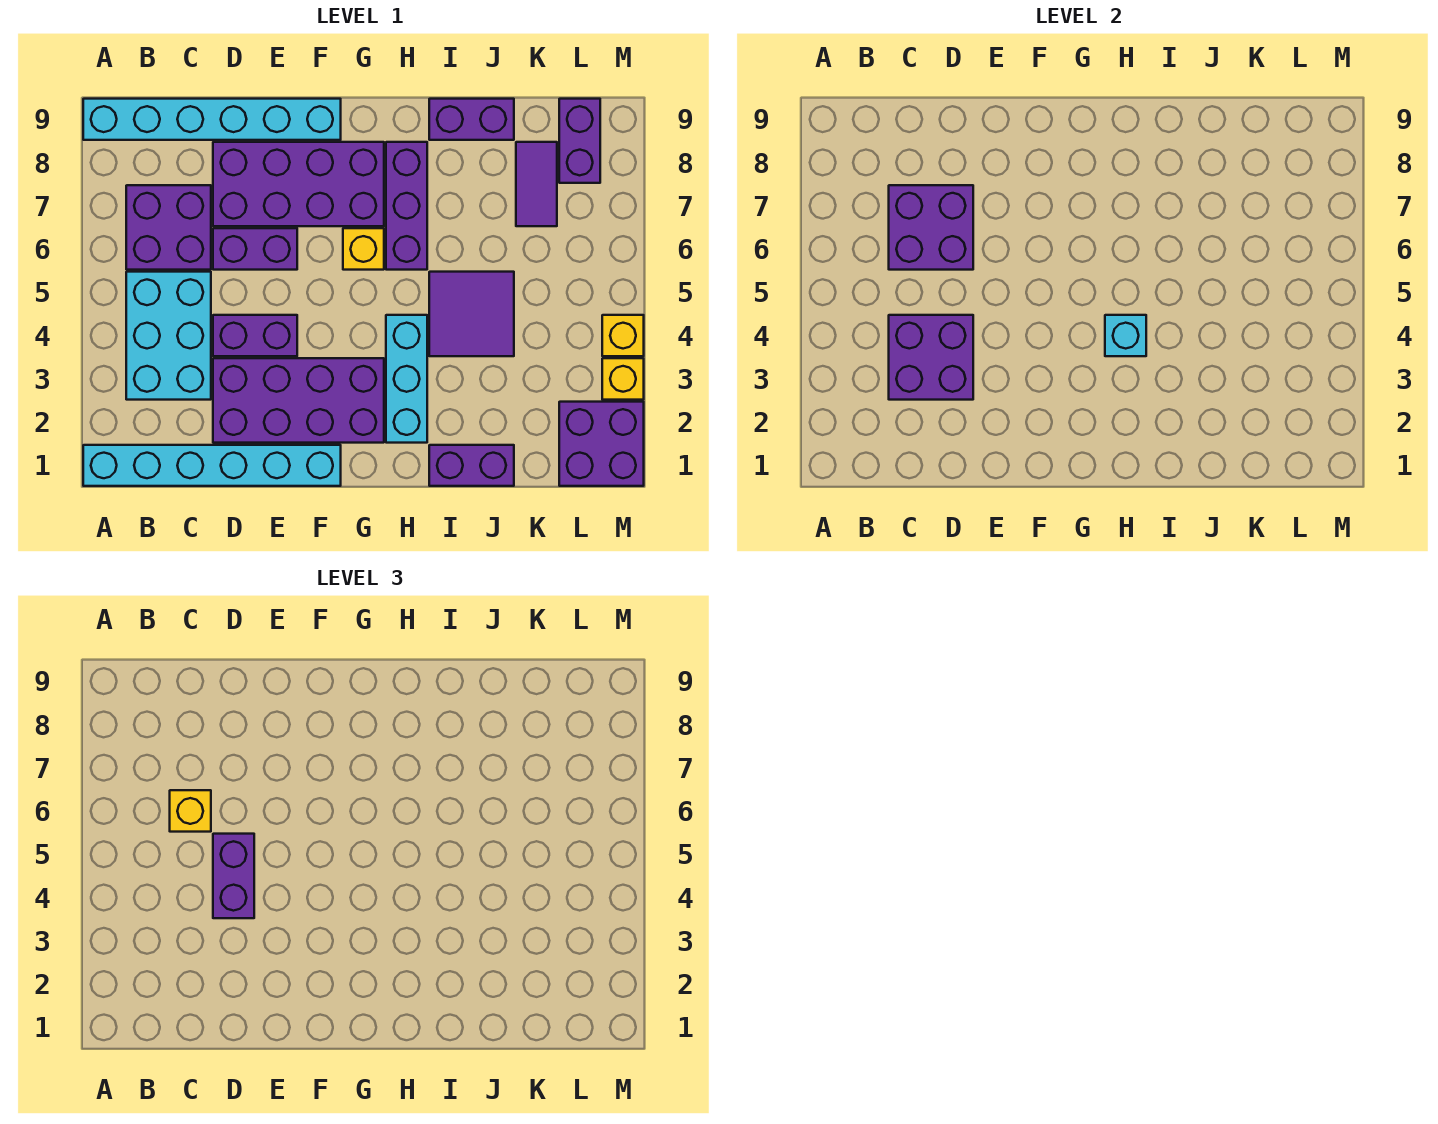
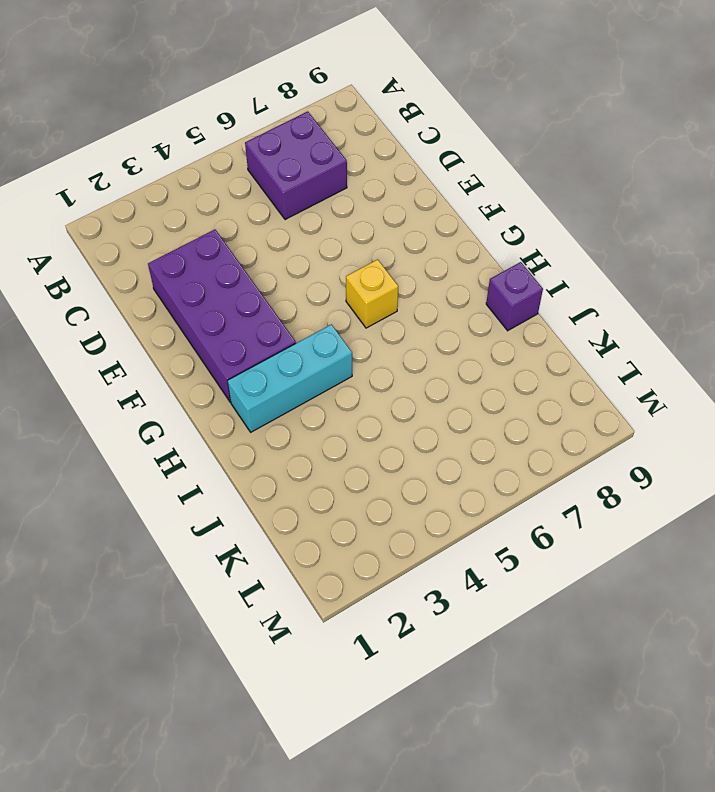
purple 1x1 brick [486,262,543,331] -> purple 1x2 brick [429,99,514,140]
none -> cyan 1x6 brick [83,445,341,486]
none -> cyan 1x6 brick [83,99,341,140]
none -> cyan 2x3 brick [126,272,211,400]

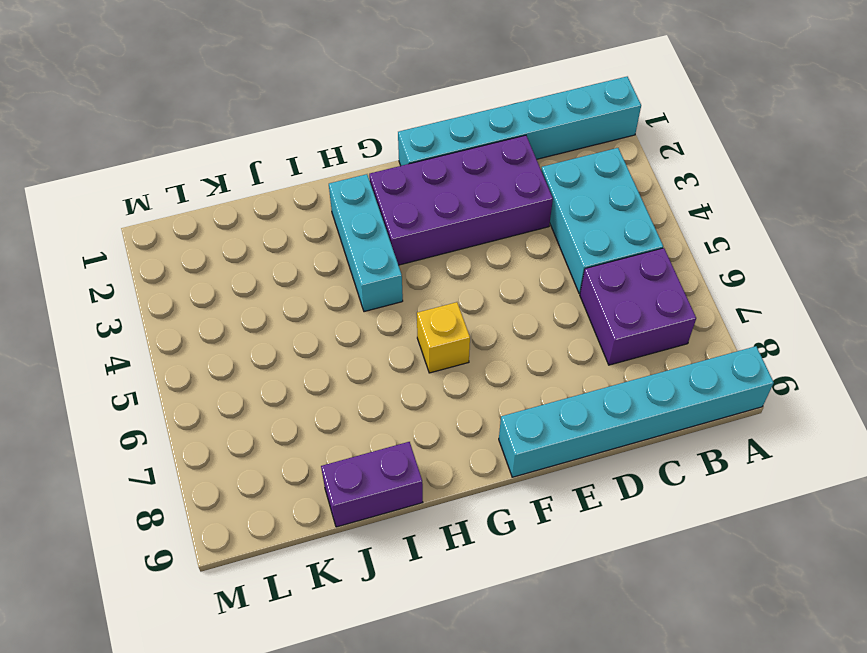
none -> purple 1x2 brick [213,315,297,356]
none -> purple 1x2 brick [213,228,297,270]
none -> purple 2x4 brick [213,142,384,226]

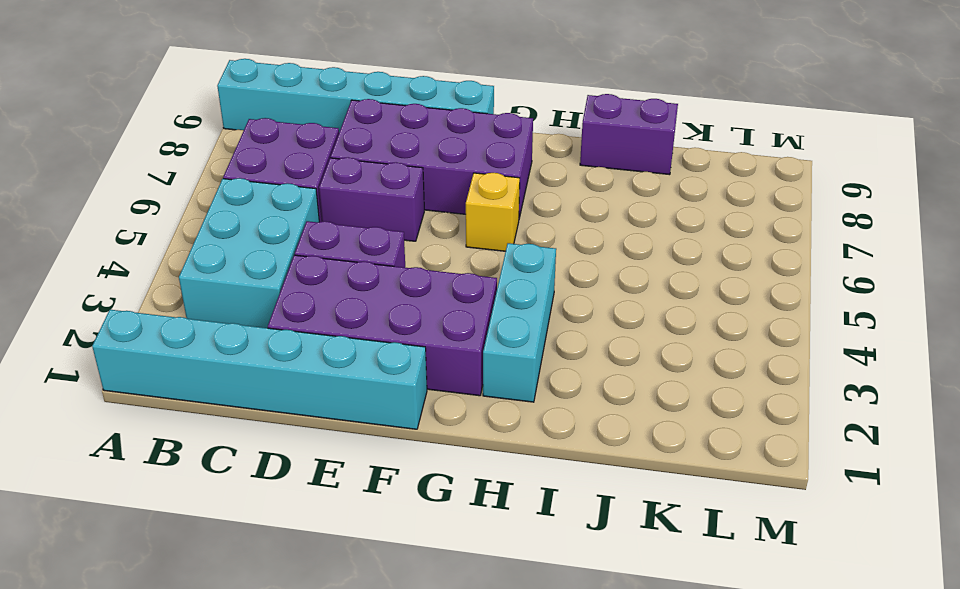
none -> purple 1x3 brick [386,142,427,270]
none -> purple 1x2 brick [429,445,514,486]
none -> purple 2x2 tile [429,272,514,356]

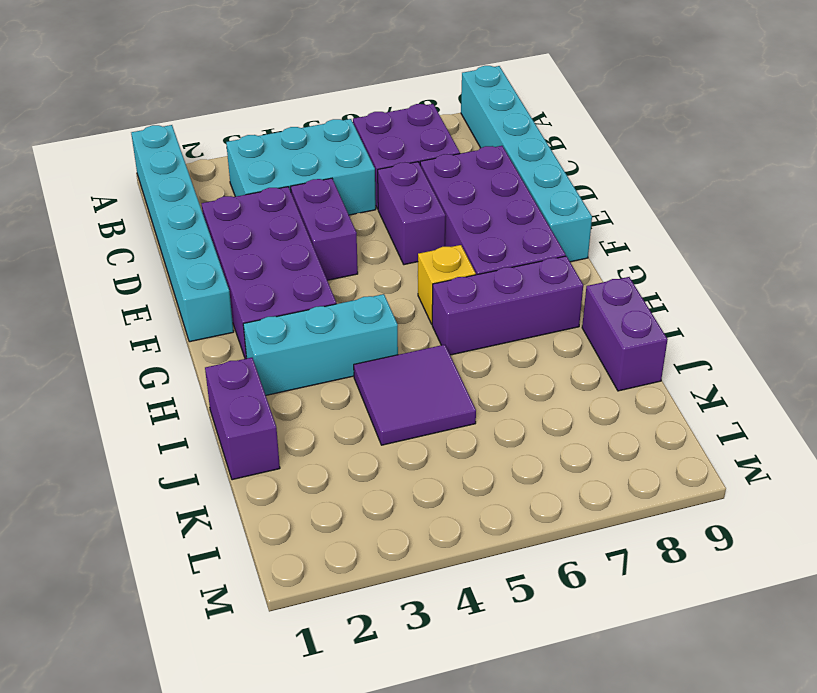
none -> purple 1x2 tile [516,142,557,226]
none -> purple 2x2 brick [559,402,644,486]
none -> purple 1x2 brick [559,99,600,183]

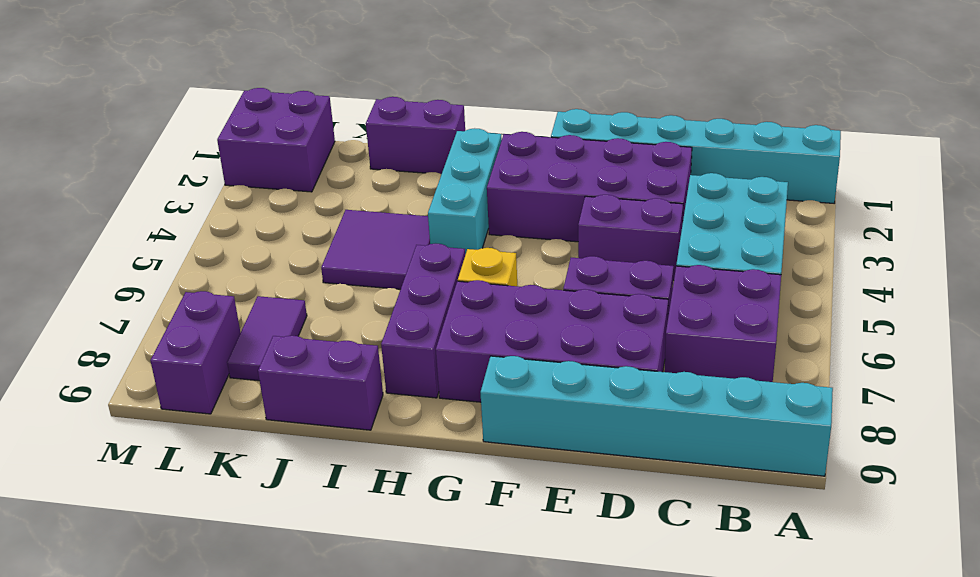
none -> yellow 1x1 brick [602,358,644,400]
none -> yellow 1x1 brick [602,315,644,356]
none -> purple 2x2 brick [889,315,973,400]

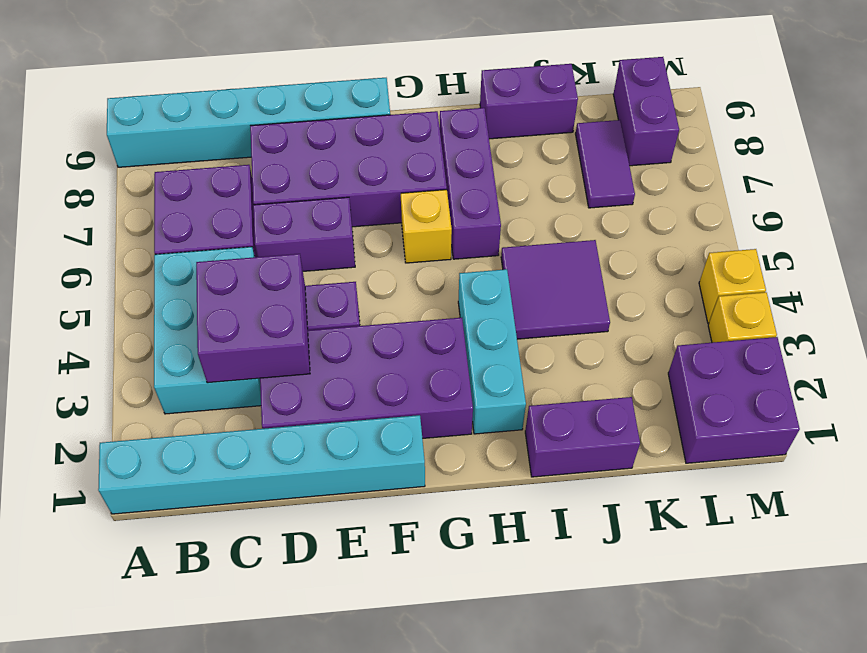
none -> purple 2x2 brick [889,185,973,270]
none -> cyan 1x1 brick [1105,315,1146,356]
none -> yellow 1x1 brick [170,790,211,832]

